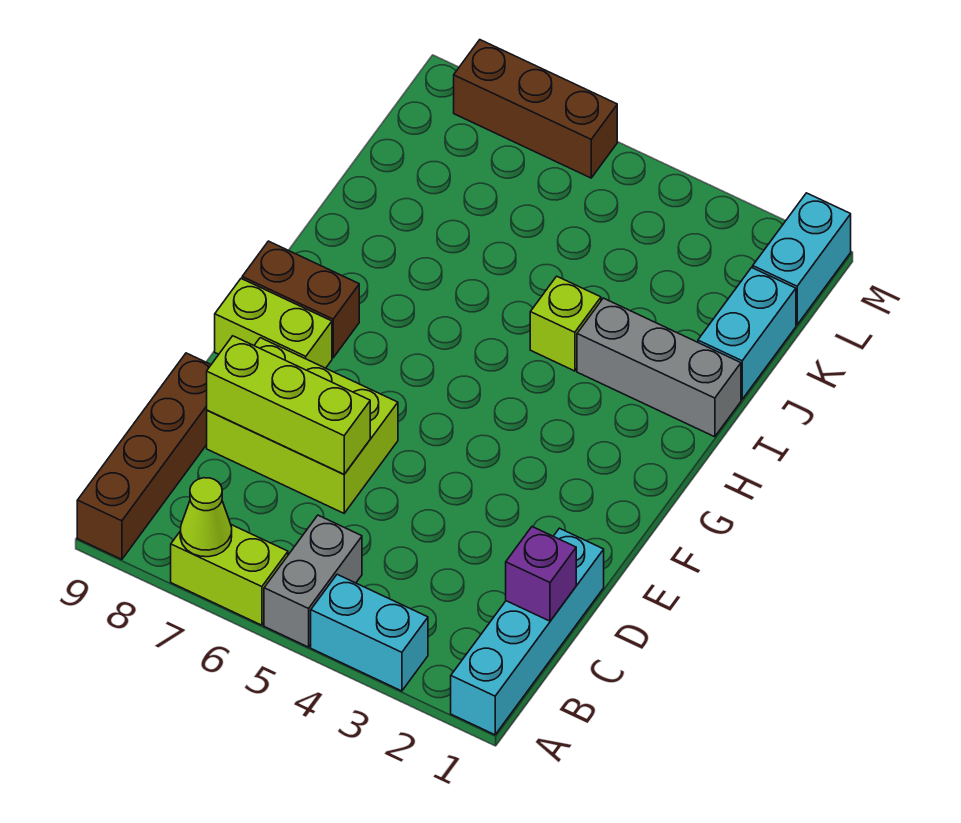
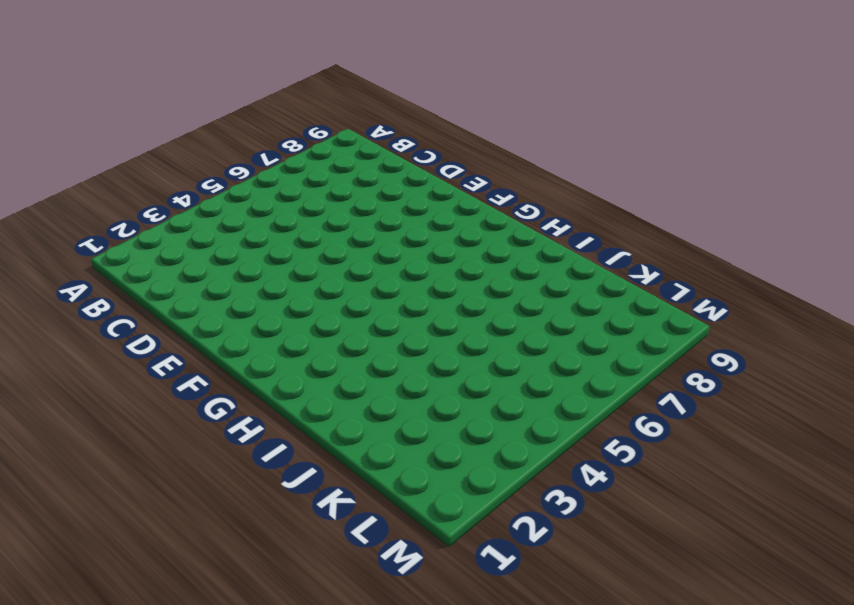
none -> cyan 1x4 brick [451,528,604,735]
none -> cyan 1x2 brick [311,574,428,691]
none -> grey 1x2 brick [264,515,362,647]

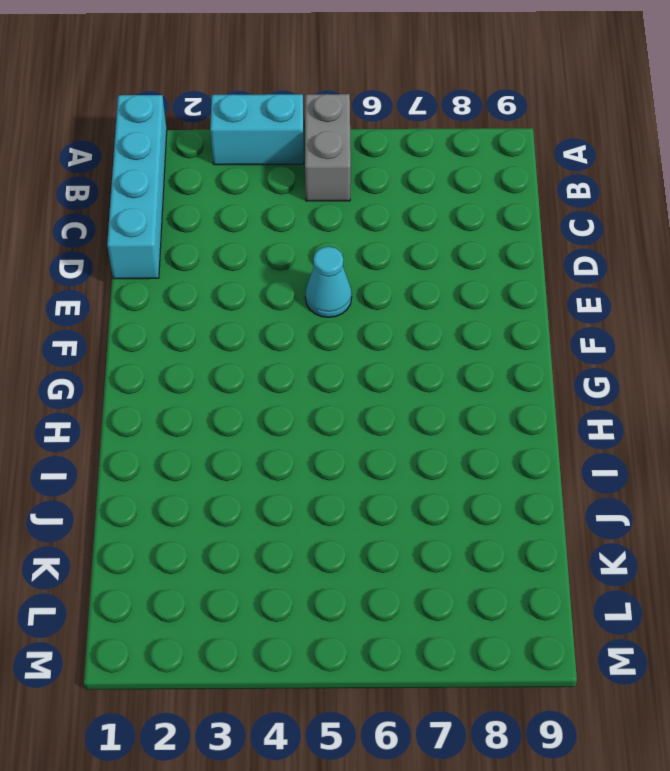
cyan 1x1 cone [305,247,352,317] -> none
none -> lime 1x2 brick [171,525,288,625]
none -> brown 1x4 brick [77,353,211,559]
none -> lime 2x3 brick [207,338,398,513]

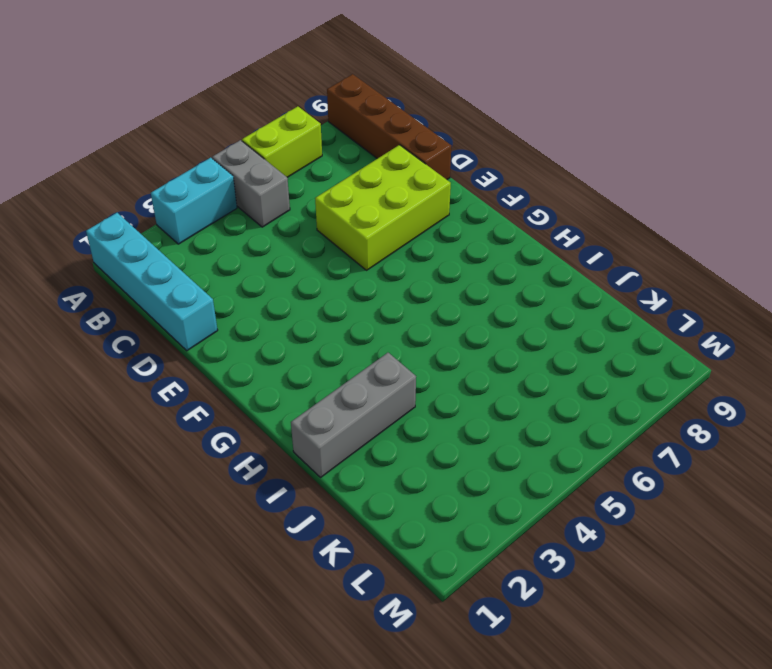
none -> lime 1x2 brick [215,279,332,368]
none -> brown 1x2 brick [242,241,359,358]
none -> lime 1x1 brick [530,276,601,371]

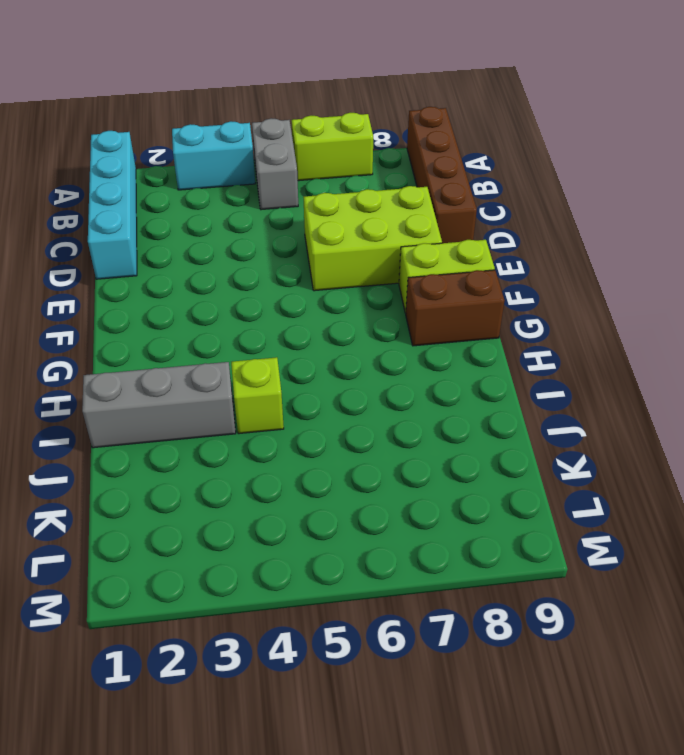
none -> cyan 1x2 brick [698,268,796,399]
none -> cyan 1x2 brick [753,193,851,325]
none -> brown 1x3 brick [454,40,617,178]

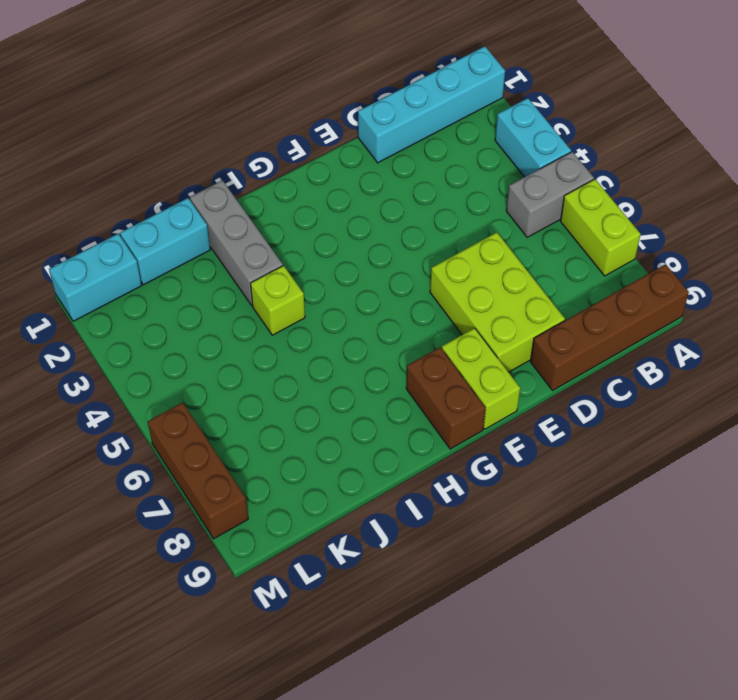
none -> lime 1x1 cone [180,478,232,557]
none -> purple 1x1 brick [506,527,576,621]
none -> lime 1x3 brick [207,336,370,474]

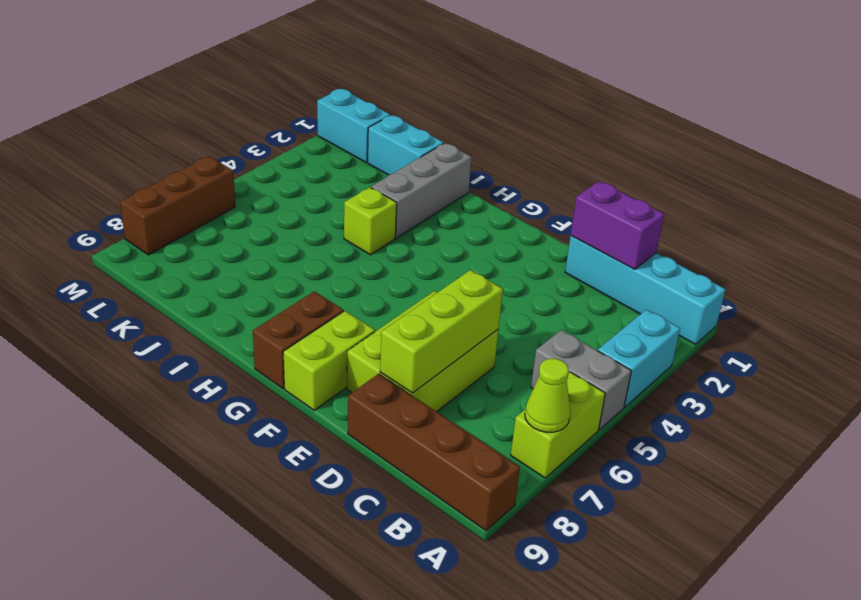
purple 1x2 brick [571,181,664,269] -> purple 1x1 brick [506,527,576,621]

